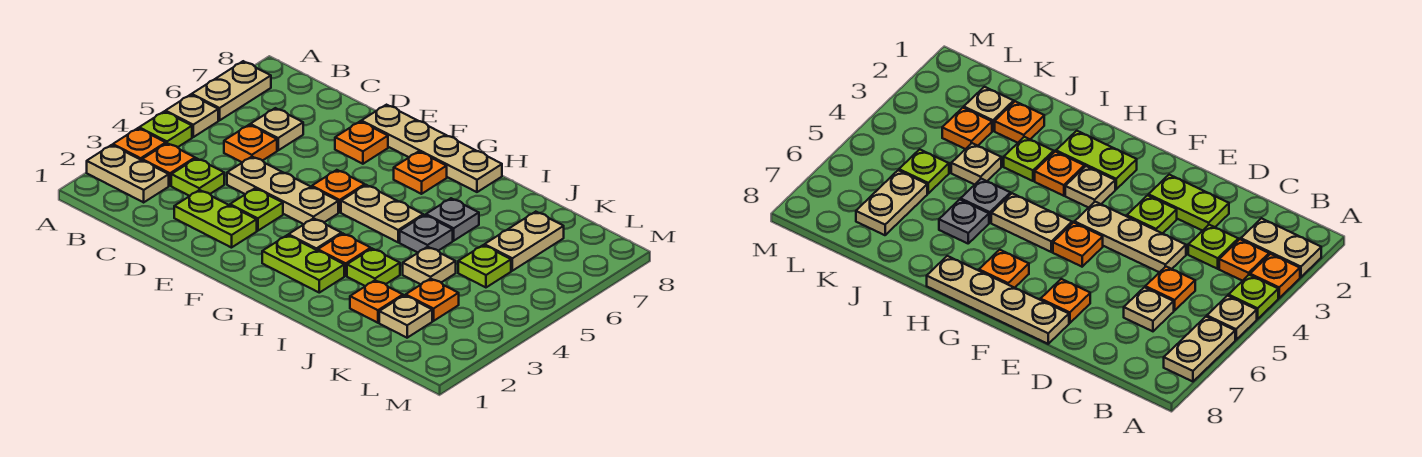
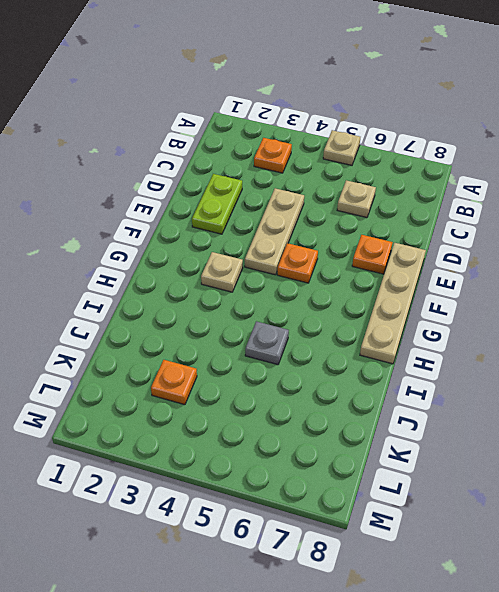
none -> tan 1x2 plate [87,145,169,202]
none -> orange 1x1 plate [113,128,166,160]
none -> lime 1x1 plate [139,111,192,147]

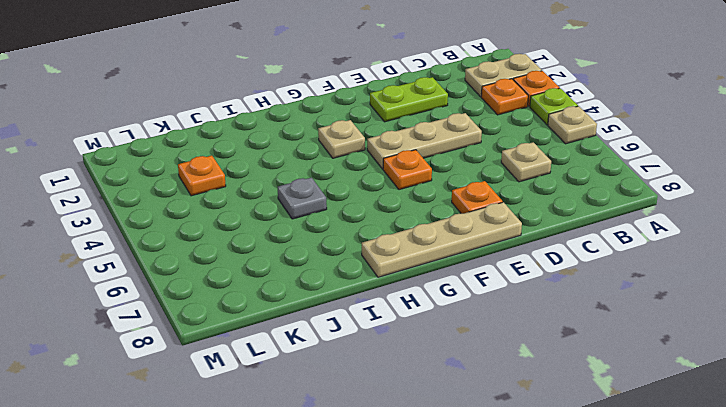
none -> tan 1x2 plate [192,61,271,120]
none -> lime 1x1 plate [171,158,224,196]
none -> orange 1x1 plate [224,125,277,163]

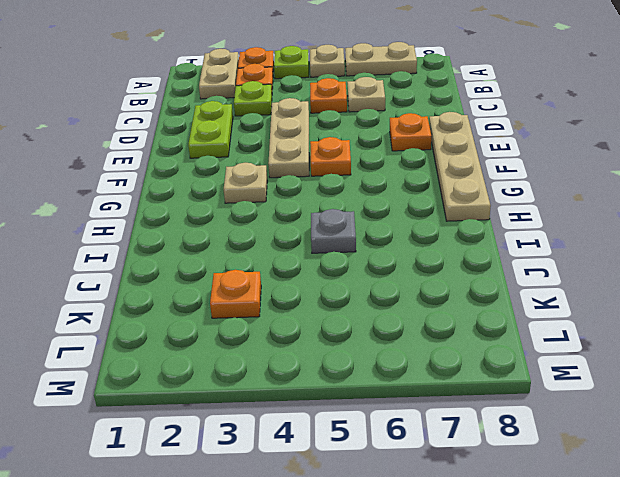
none -> lime 1x1 plate [230,188,283,231]
none -> lime 1x2 plate [262,235,344,293]
none -> tan 1x2 plate [341,185,423,242]

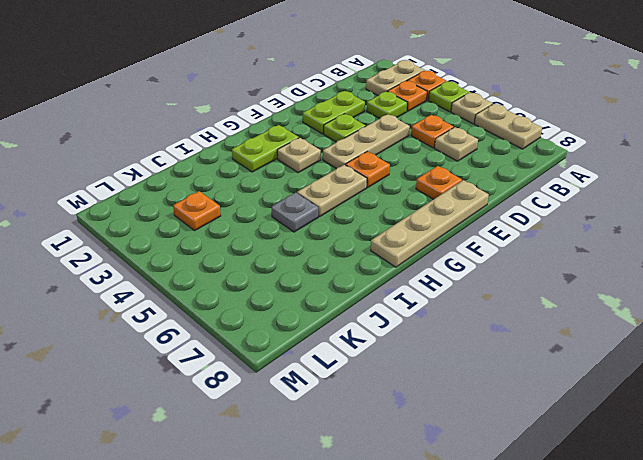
none -> orange 1x1 plate [394,151,447,194]
none -> orange 1x1 plate [318,234,371,276]
none -> lime 1x1 plate [347,249,400,286]

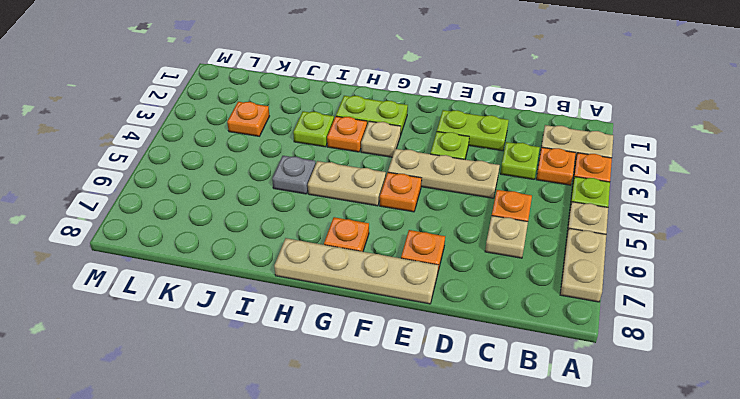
none -> grey 1x1 plate [426,198,479,241]
none -> orange 1x1 plate [350,280,403,323]
none -> tan 1x1 plate [403,247,456,284]

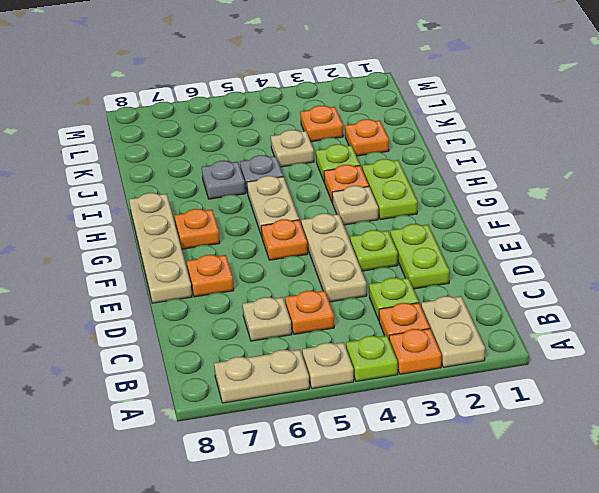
none -> tan 1x1 plate [379,295,432,338]
none -> lime 1x1 plate [458,245,511,287]
none -> tan 1x2 plate [485,212,564,271]

